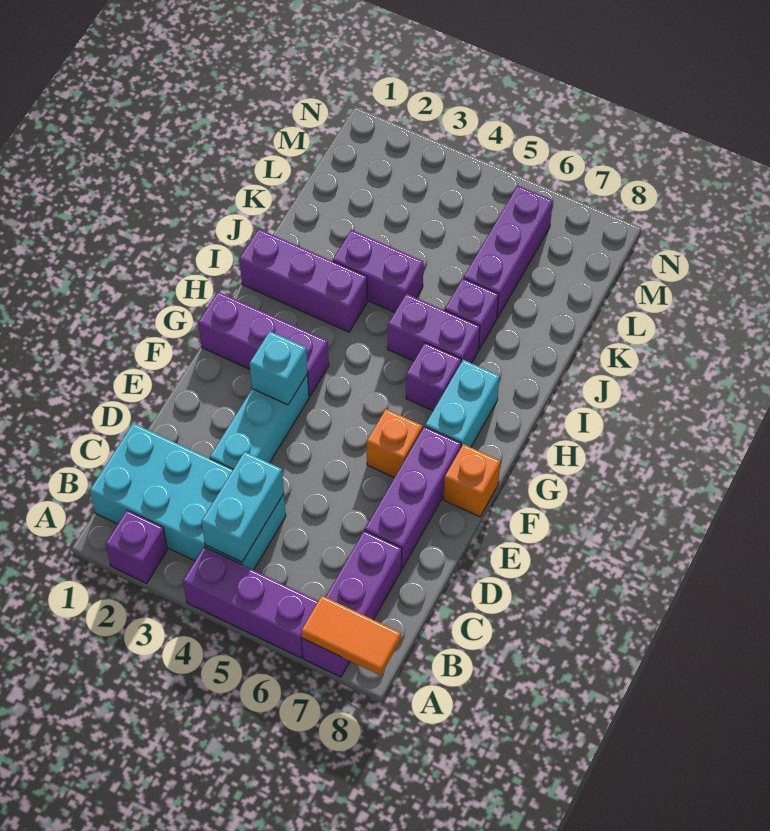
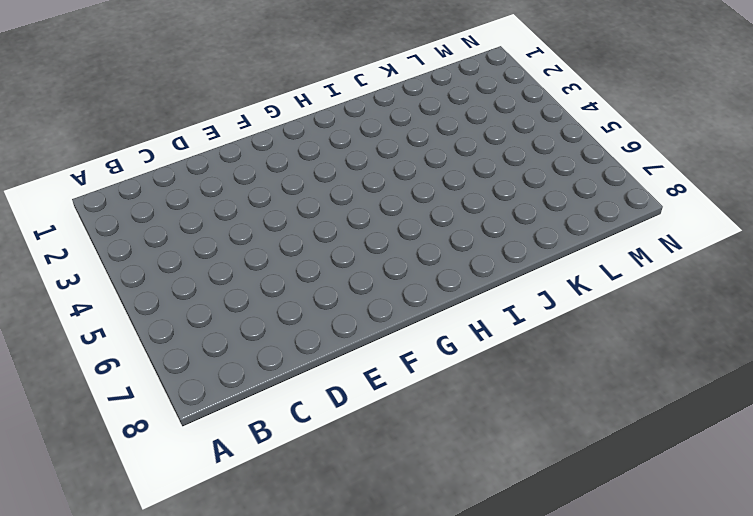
none -> purple 1x1 brick [105,510,167,583]
none -> purple 1x3 brick [183,547,318,658]
none -> purple 1x3 brick [302,531,402,677]

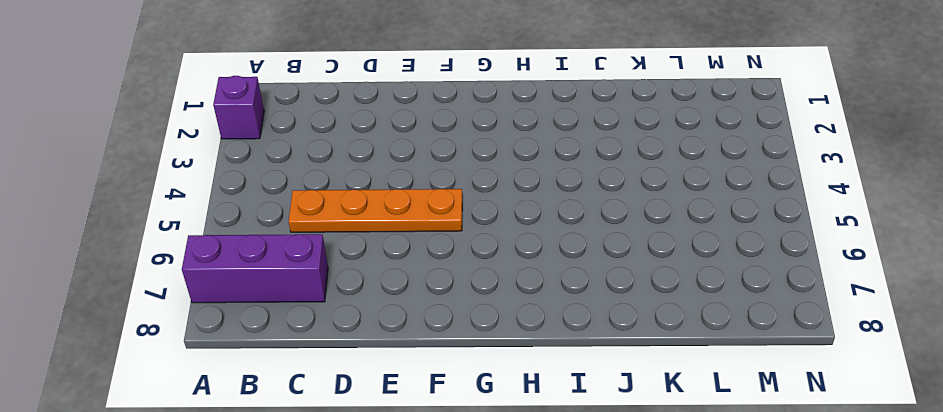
orange 1x4 plate [289,189,462,232] -> none
none -> purple 1x3 brick [183,547,318,658]
none -> cyan 2x4 brick [90,423,286,570]
none -> cyan 1x3 brick [210,374,309,469]

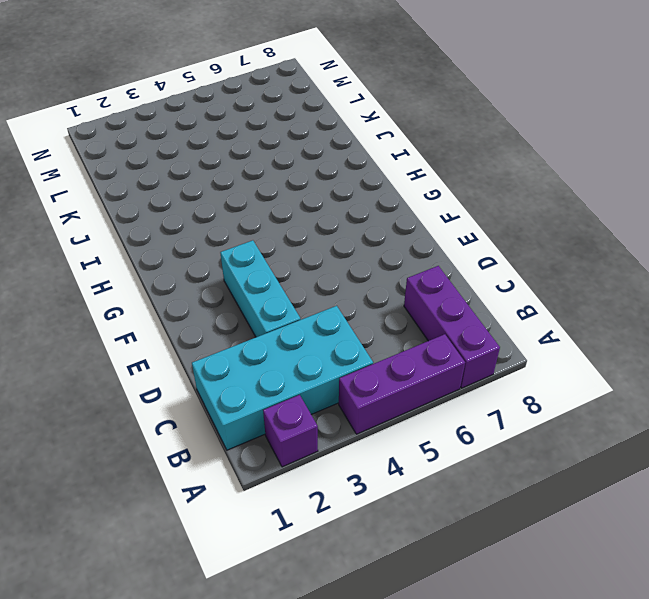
none -> purple 1x3 brick [365,427,461,568]
none -> orange 1x1 brick [367,409,422,478]
none -> orange 1x1 brick [443,444,500,517]

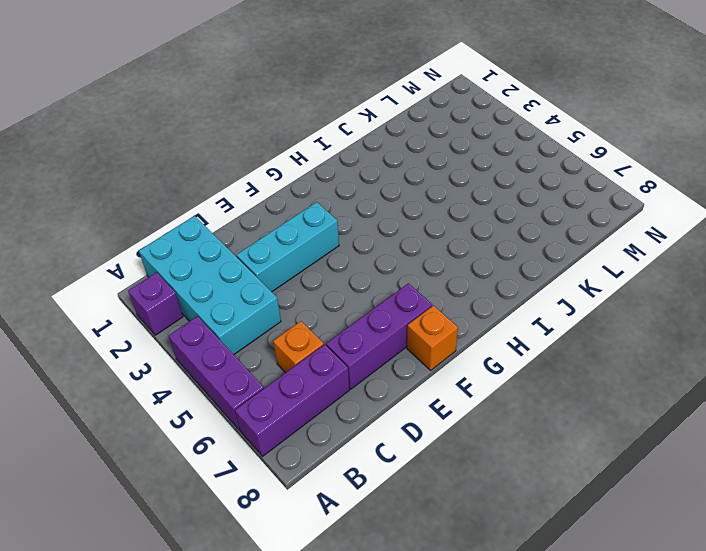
orange 1x1 brick [273,321,324,373] -> orange 1x1 brick moved to [367,409,422,478]
none -> purple 1x3 brick [198,292,329,397]
none -> cyan 1x2 brick [425,360,500,447]
none -> purple 1x1 brick [406,343,461,411]

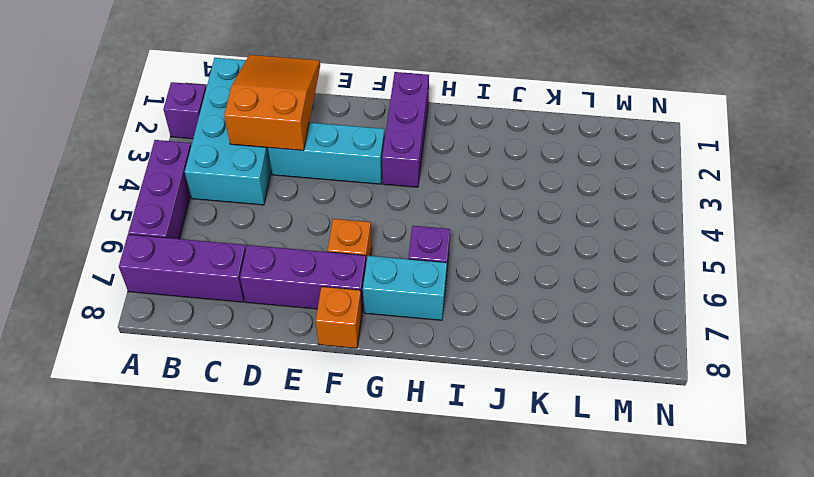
orange 2x3 slope [224,55,320,151] -> none
none -> purple 1x3 brick [239,229,367,332]
none -> purple 1x2 brick [388,294,480,363]
none -> purple 1x2 brick [333,230,423,312]

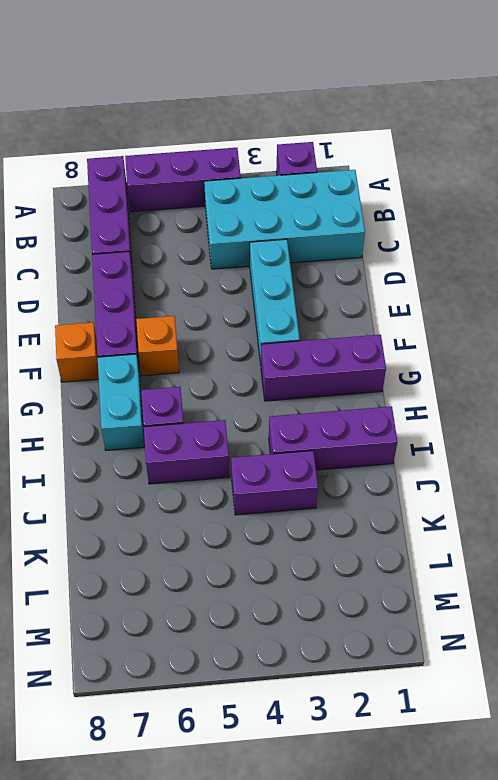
none -> purple 1x1 brick [445,278,499,350]
none -> purple 1x3 brick [464,185,553,318]
none -> orange 1x2 tile [301,596,401,676]

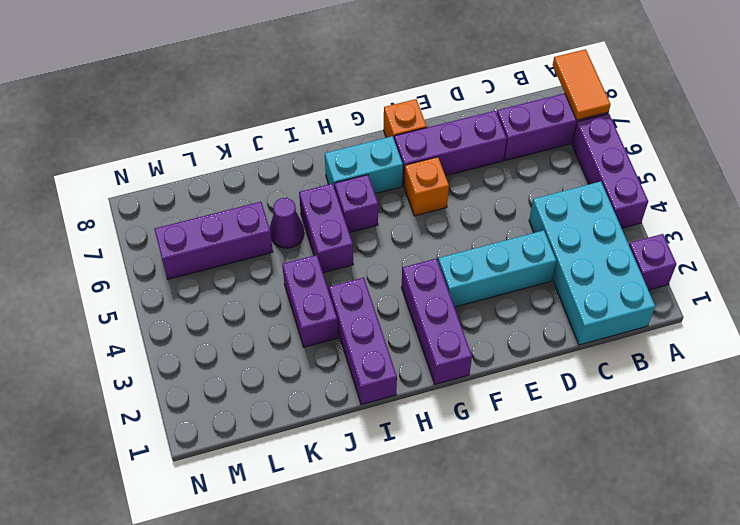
purple 1x1 cone [270,198,304,248] -> purple 1x1 brick [445,278,499,350]
none -> cyan 1x2 brick [202,452,284,562]
none -> cyan 1x1 brick [250,331,308,405]

